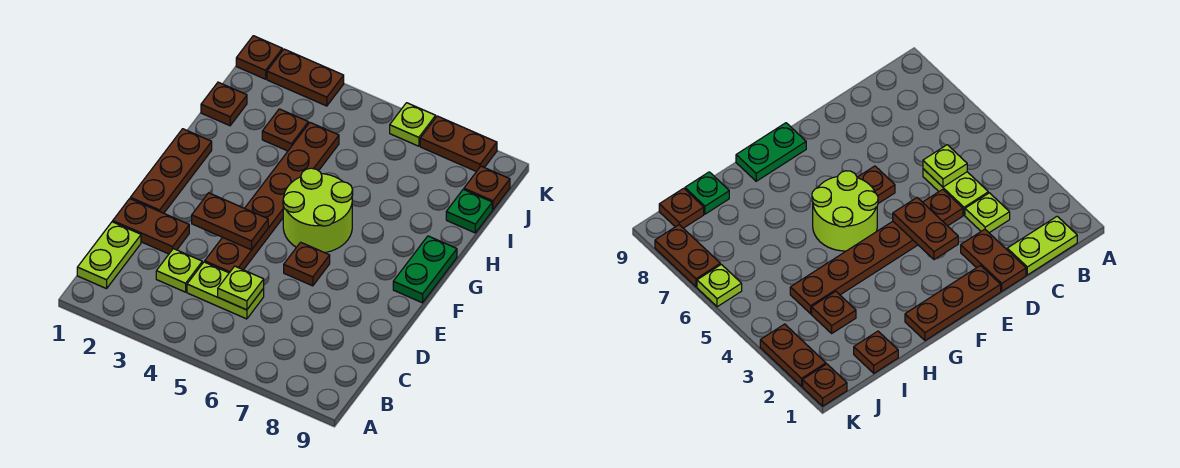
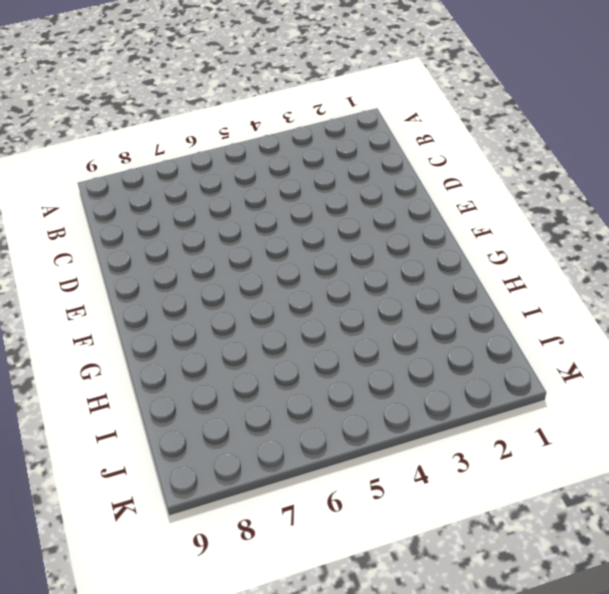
none -> lime 1x2 plate [77,222,141,289]
none -> lime 1x1 plate [156,249,202,292]
none -> lime 1x2 plate [187,262,264,319]

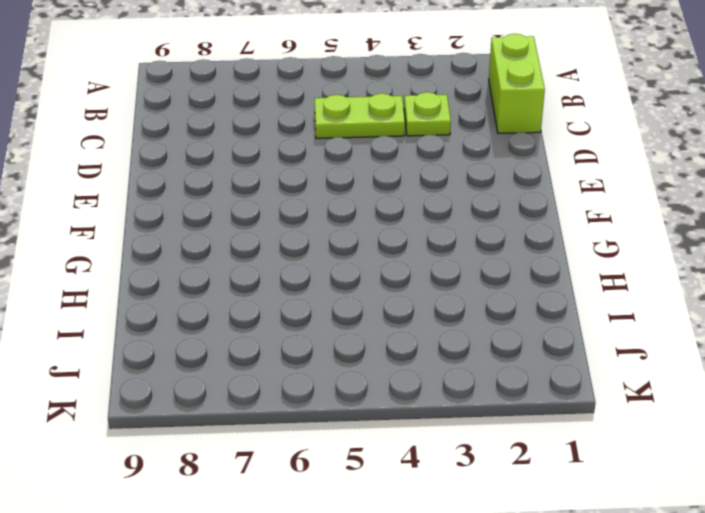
lime 1x2 brick [489,34,545,133] -> lime 1x2 plate [77,222,141,289]
none -> brown 1x2 plate [113,199,189,254]
none -> brown 1x6 plate [205,123,339,273]
none -> brown 1x3 plate [130,129,212,213]

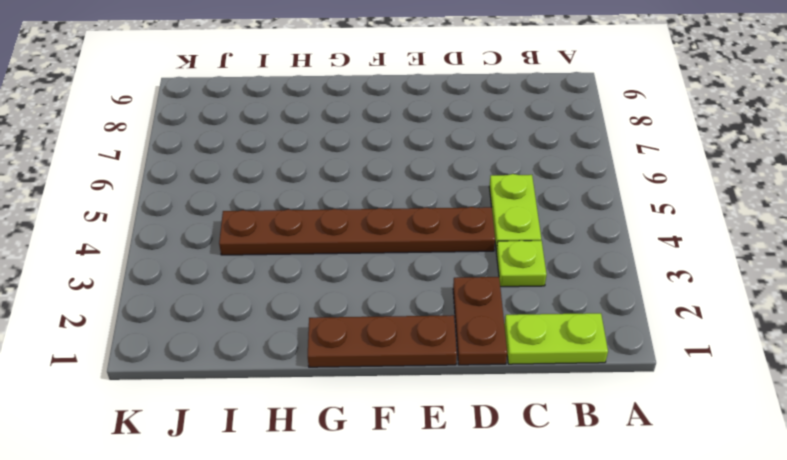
none -> brown 1x1 plate [284,242,330,286]
none -> lime 2x2 round brick [283,168,353,253]
none -> green 1x2 plate [393,236,457,303]

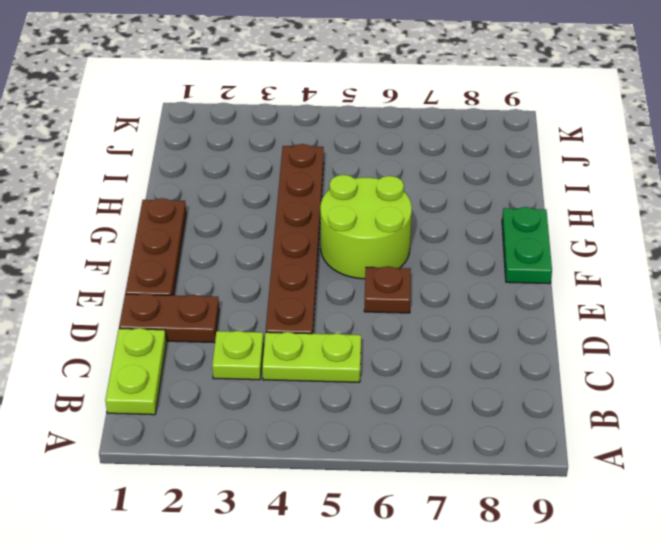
none -> brown 1x1 plate [201,82,247,126]
none -> brown 1x1 plate [262,109,308,151]
none -> green 1x1 plate [446,189,492,233]

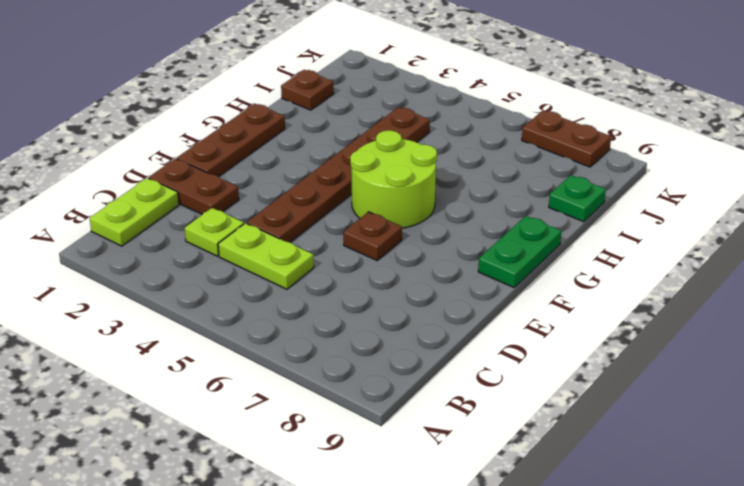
none -> brown 1x1 plate [262,109,308,151]
none -> brown 1x1 plate [464,166,510,210]
none -> brown 1x1 plate [236,36,282,79]

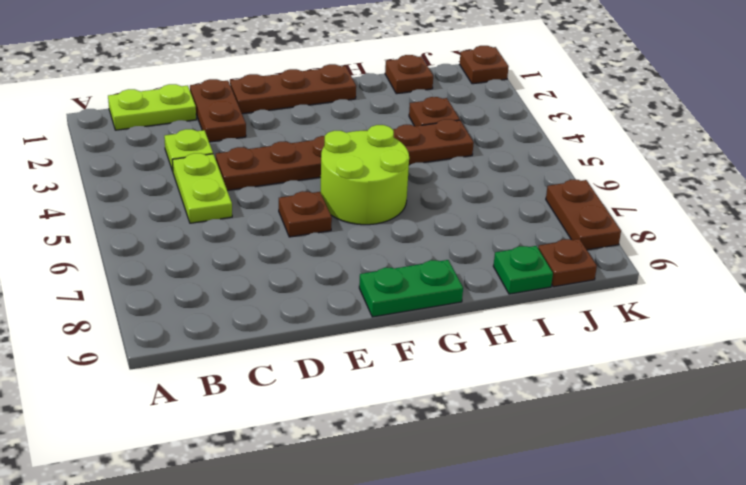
none -> brown 1x2 plate [267,49,344,106]
none -> lime 1x1 plate [390,103,436,146]
none -> lime 1x1 plate [218,266,264,310]

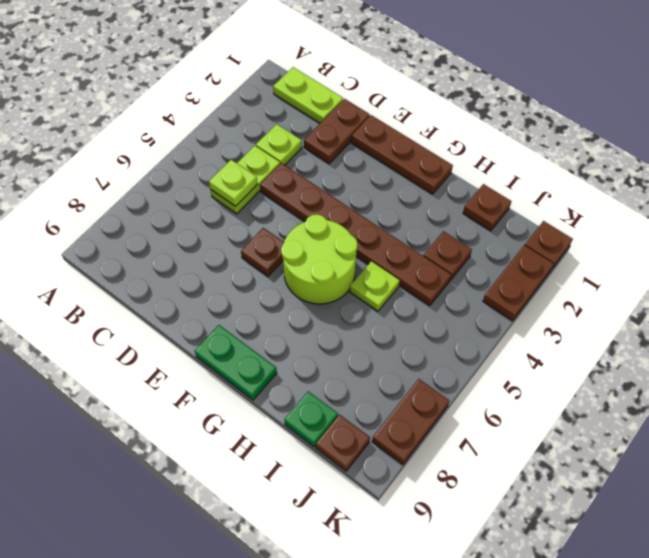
lime 1x1 plate [350,261,400,311] -> lime 1x1 plate moved to [390,103,436,146]
none -> brown 1x2 plate [192,193,268,250]

